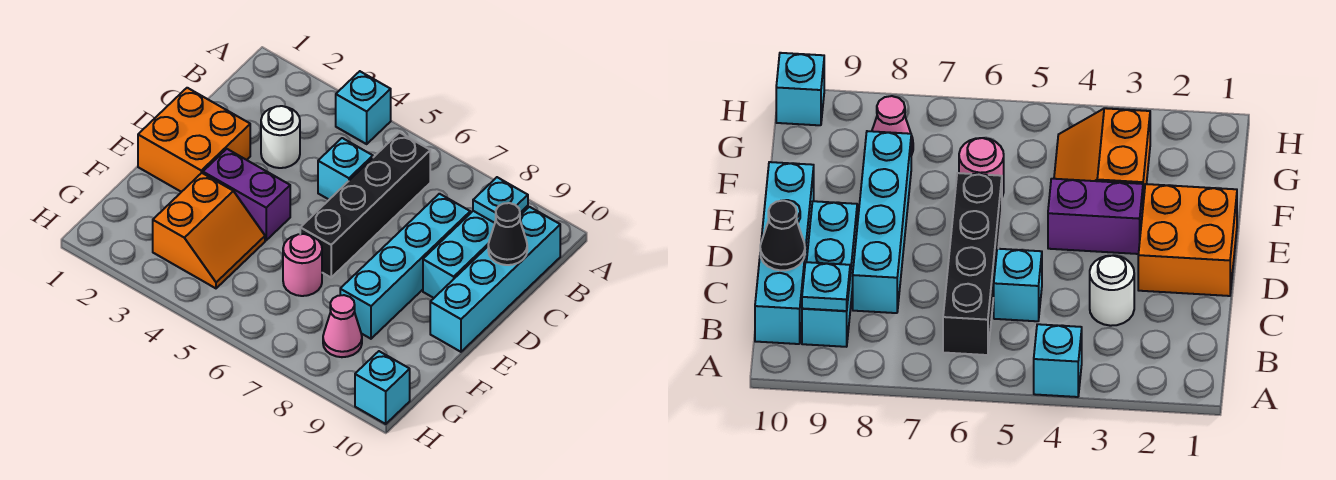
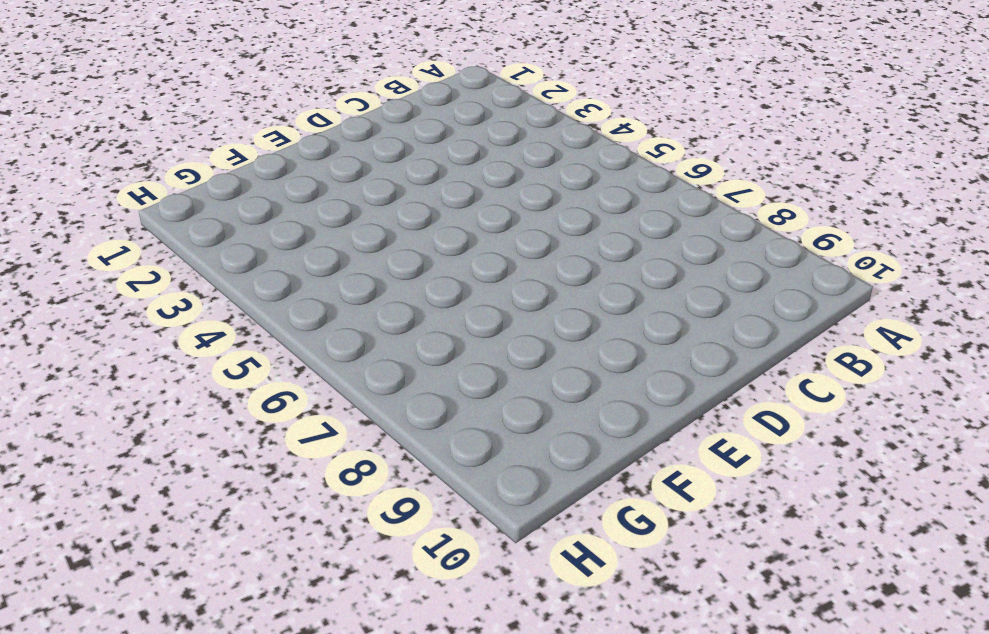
none -> cyan 1x1 brick [336,71,391,144]
none -> black 1x4 brick [300,132,430,277]
none -> cyan 1x3 brick [423,206,528,298]

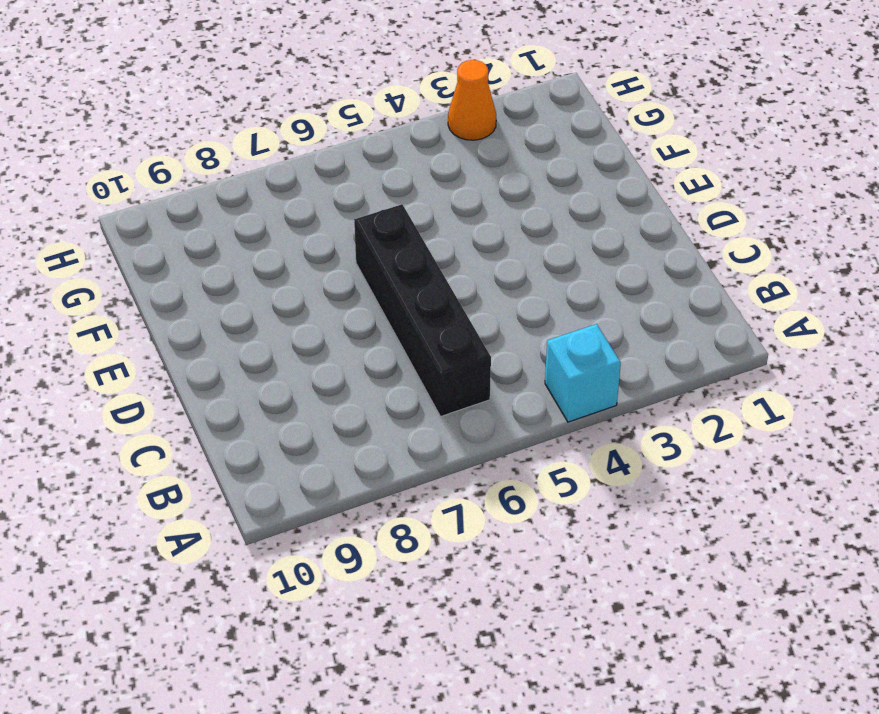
orange 1x1 cone [448,60,496,140] -> none
none -> cyan 1x3 brick [423,206,528,298]
none -> cyan 1x4 brick [430,207,560,352]
none -> white 1x1 round brick [261,106,300,168]

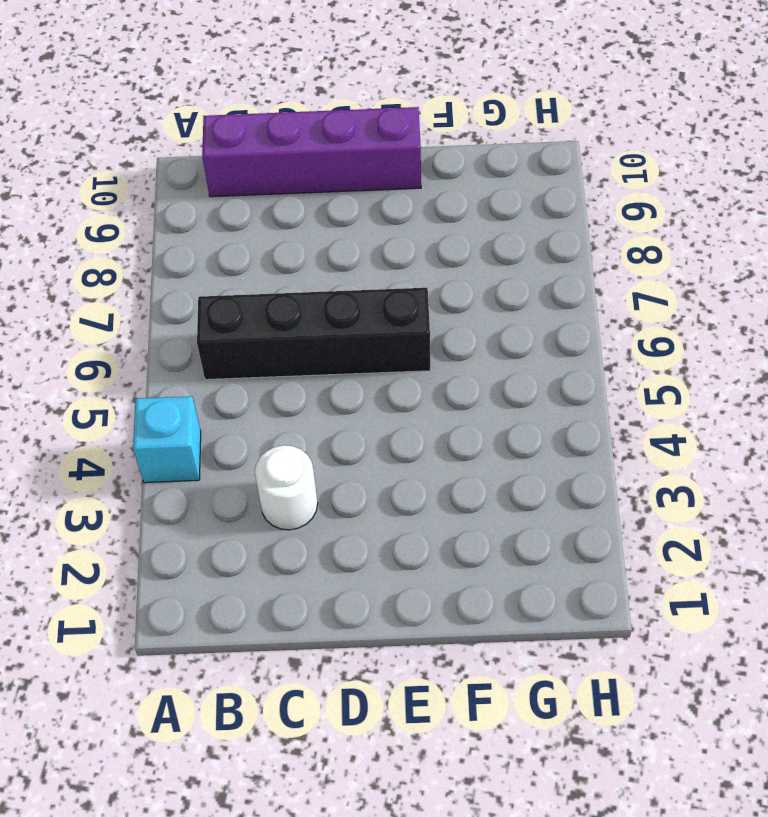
purple 1x4 brick [202,107,421,197] -> cyan 1x4 brick [430,207,560,352]
none -> cyan 1x3 brick [423,206,528,298]
none -> cyan 1x1 brick [318,138,373,199]
none -> cyan 1x4 brick [340,194,470,339]

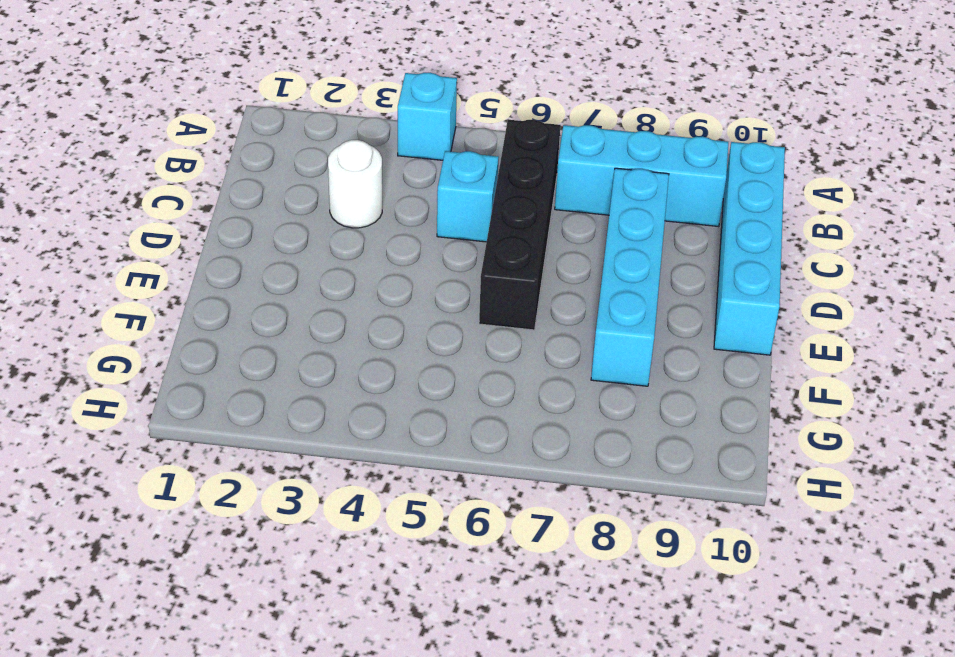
cyan 1x3 brick [555,125,728,227] -> cyan 1x3 brick turned to [423,206,528,298]
none -> orange 2x2 brick [138,88,250,192]
none -> purple 1x2 brick [203,149,290,240]
none -> orange 2x2 slope [153,173,265,288]

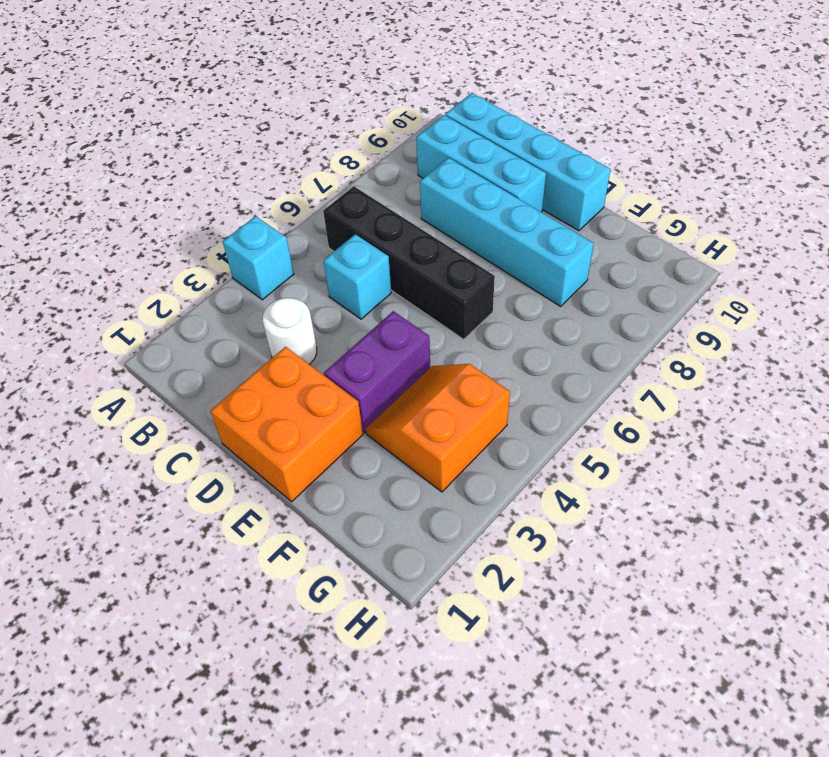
orange 2x2 slope [366,364,510,492] -> orange 2x2 slope turned to [153,173,265,288]
none -> pink 1x1 round brick [283,234,322,296]
none -> pink 1x1 cone [323,295,362,357]
none -> cyan 1x1 brick [355,351,410,424]

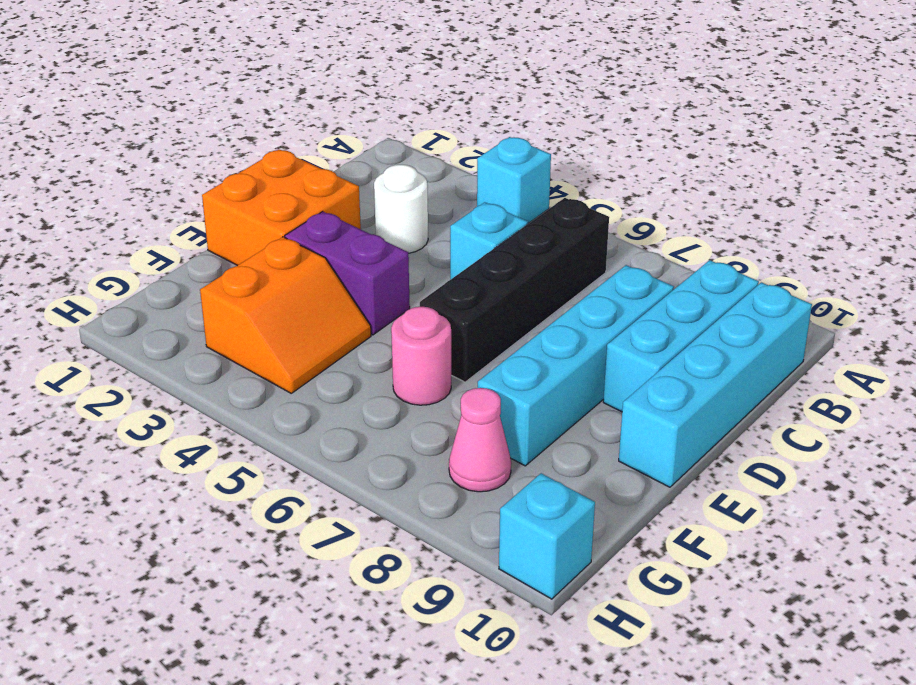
none -> cyan 1x1 plate [473,177,528,223]
none -> black 1x1 cone [488,203,527,265]

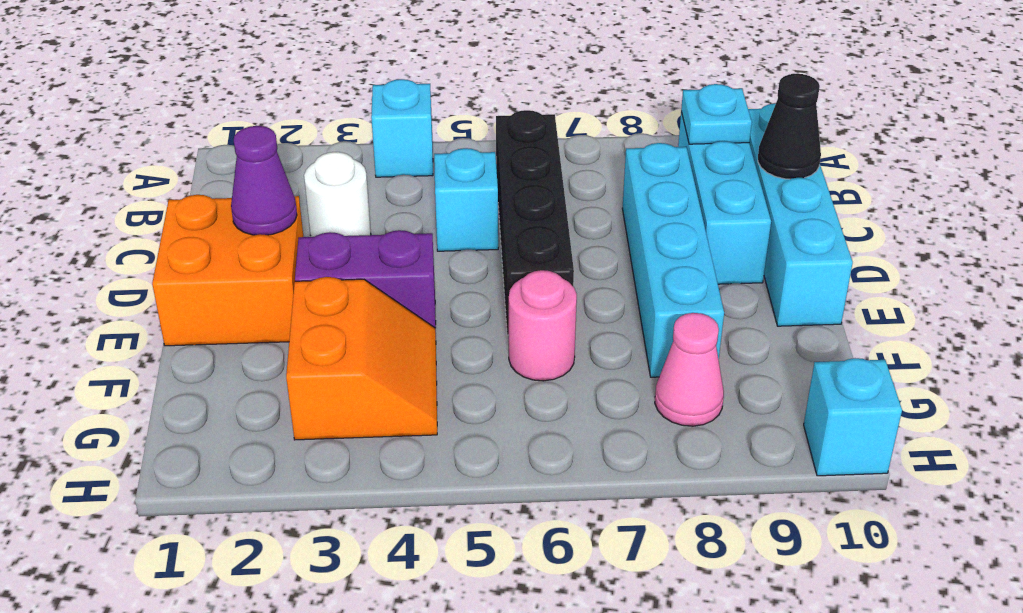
purple 1x1 cone [231,126,297,235] -> none

